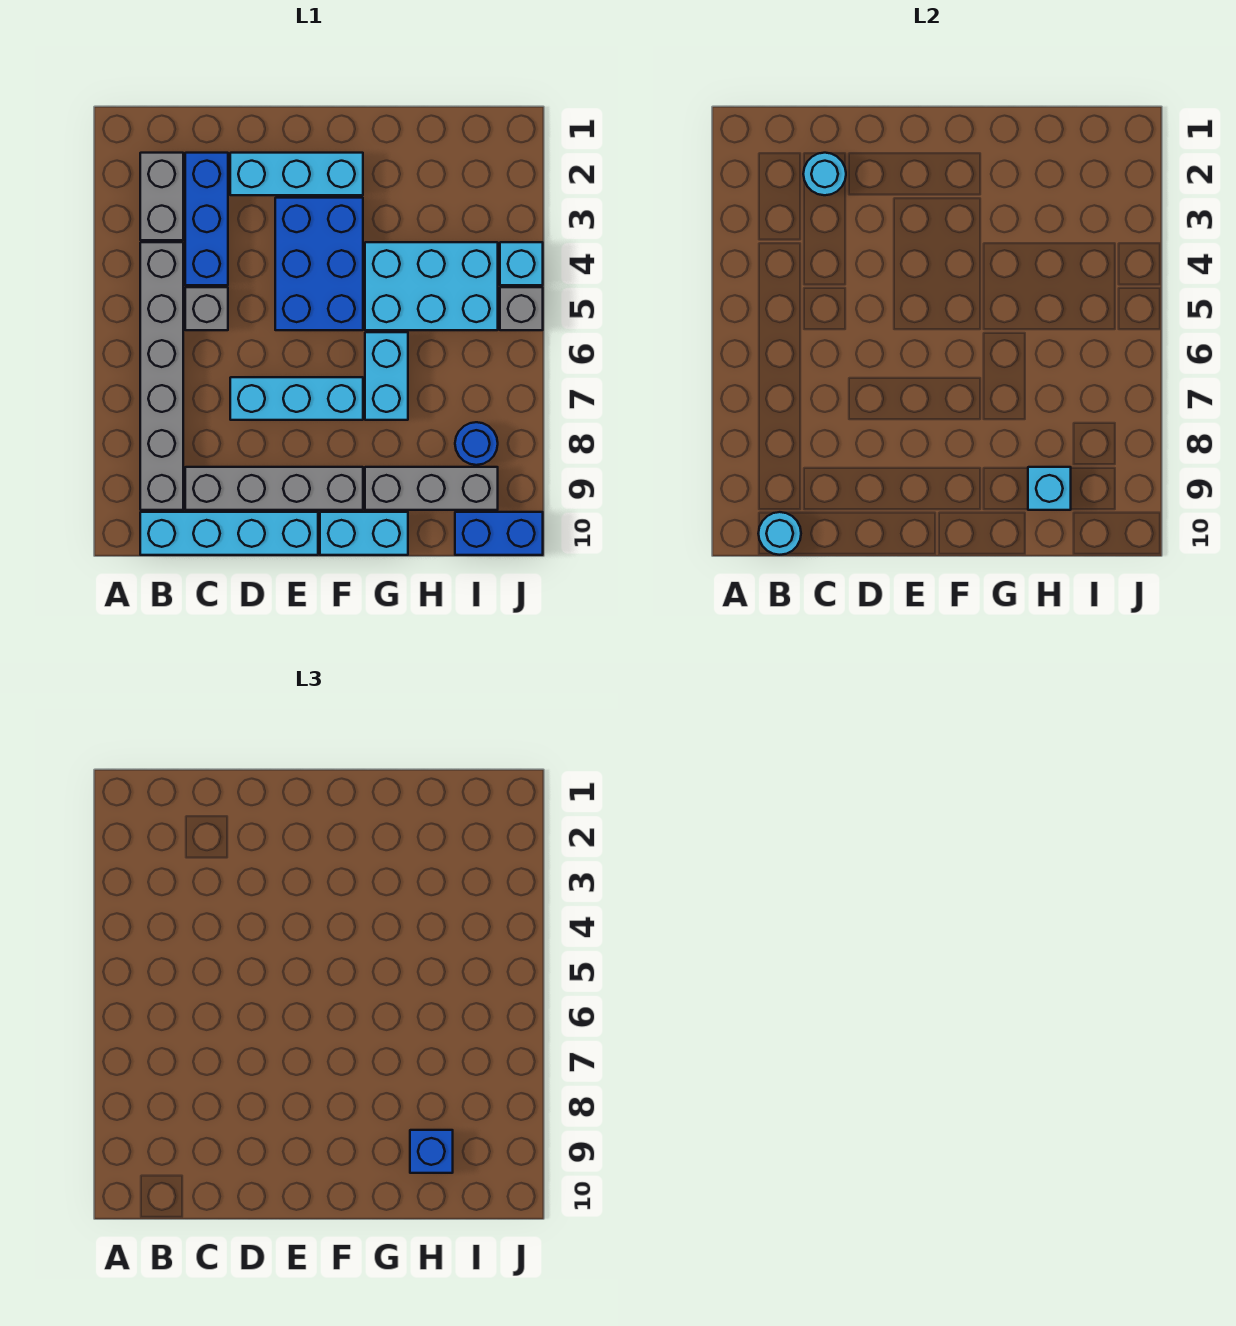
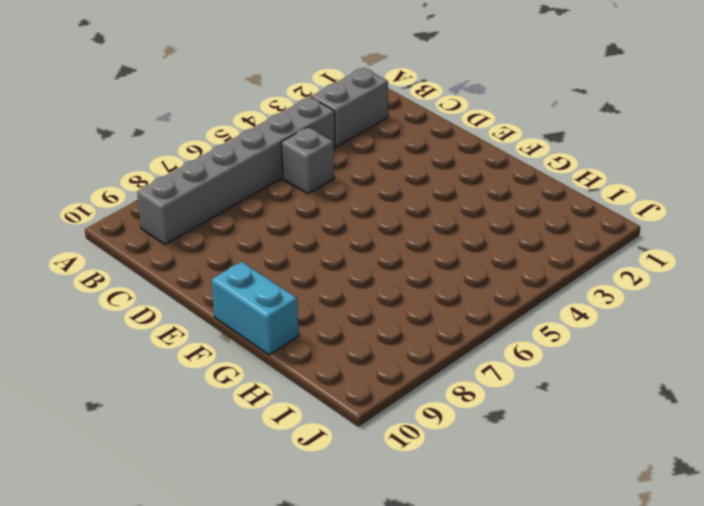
none -> cyan 1x4 brick [140,512,318,555]
none -> blue 1x3 brick [185,153,228,285]
none -> grey 1x4 brick [185,467,363,510]

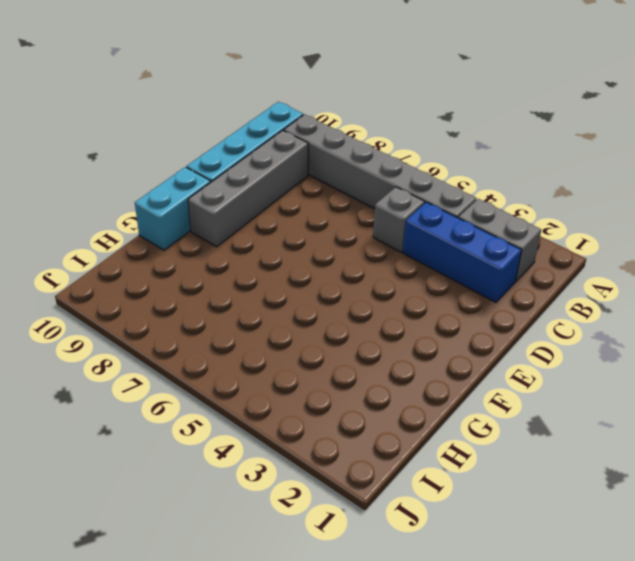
none -> cyan 1x3 brick [230,153,363,195]
none -> cyan 1x3 brick [230,377,363,420]
none -> blue 2x3 brick [275,198,363,330]

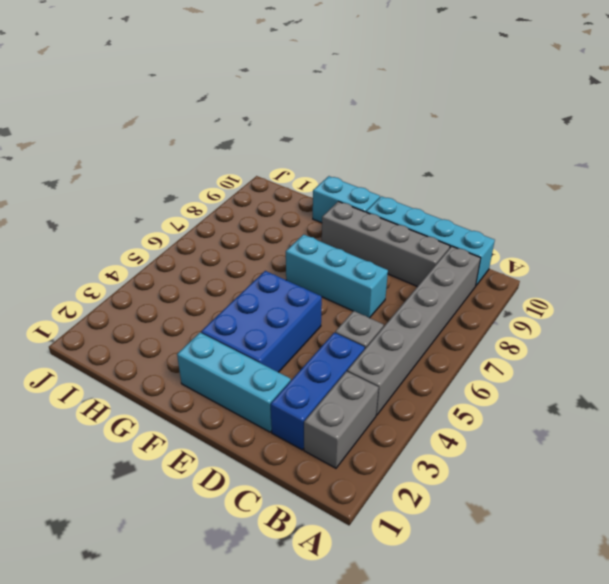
none -> cyan 2x3 brick [365,242,498,330]
none -> cyan 1x2 brick [365,332,408,420]
none -> grey 1x3 brick [365,467,498,510]

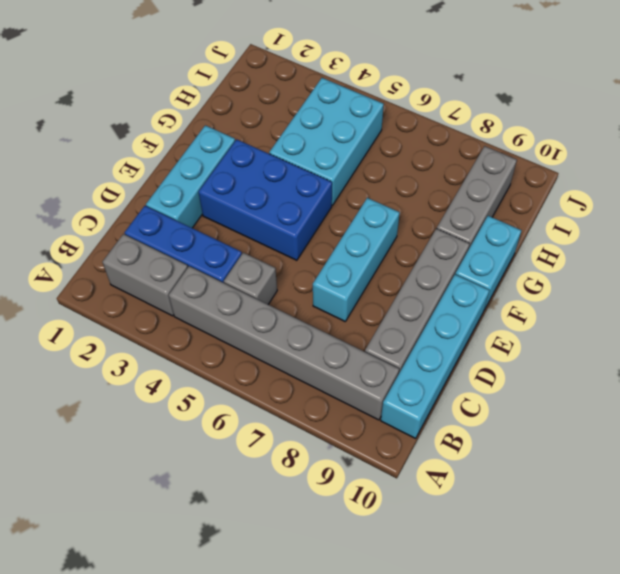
none -> cyan 1x2 brick [365,332,408,420]
none -> blue 1x1 round brick [455,422,498,465]
none -> blue 1x2 brick [455,512,543,555]

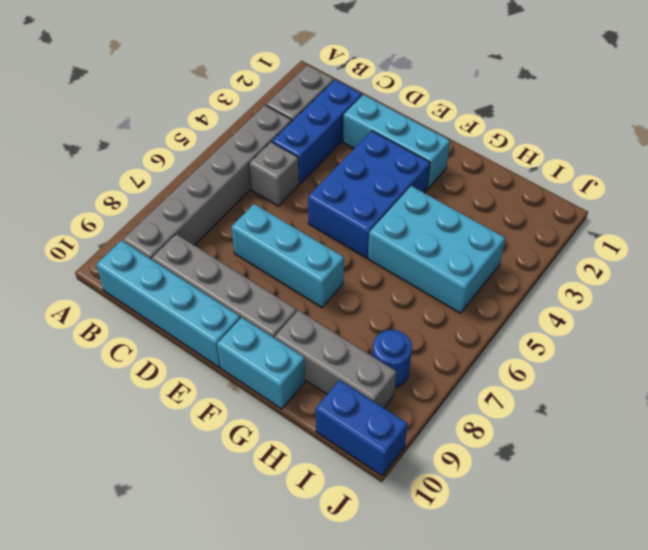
none -> cyan 1x2 brick [365,332,408,420]
none -> cyan 1x1 brick [500,242,543,285]
none -> grey 1x1 brick [500,287,543,330]

